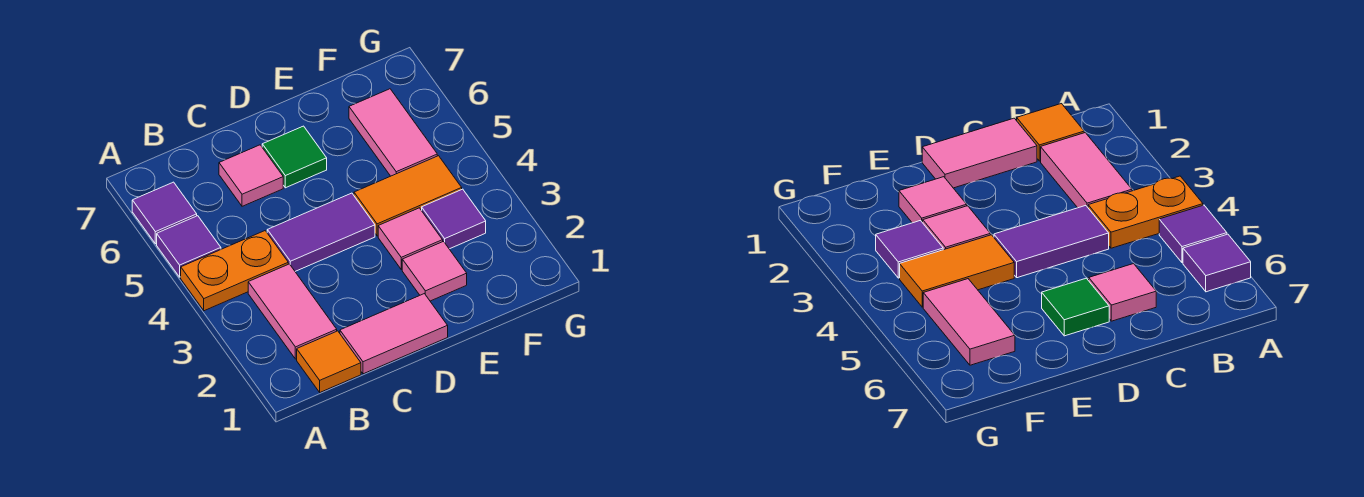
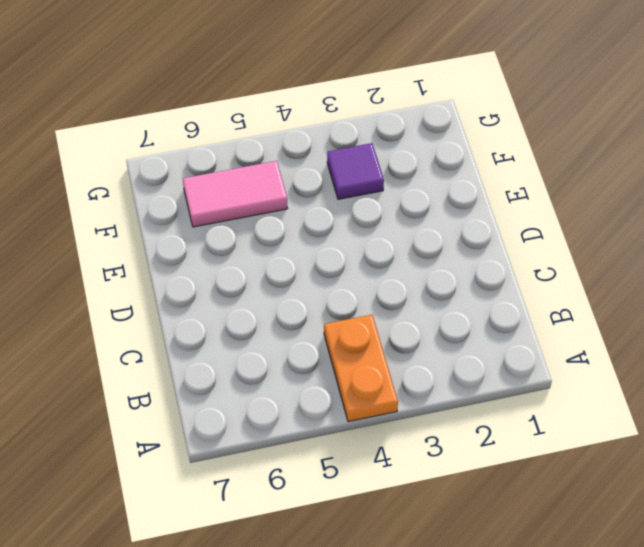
none -> purple 1x1 tile [157,216,221,277]
none -> purple 1x1 tile [132,182,197,244]
none -> orange 1x1 tile [297,331,361,392]

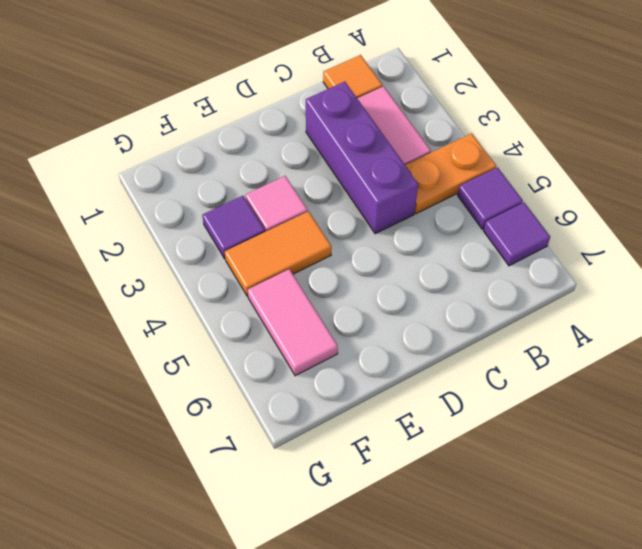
purple 1x3 brick [306,82,418,234] -> purple 1x2 tile [267,193,375,271]
none -> pink 1x2 tile [340,294,448,374]
none -> pink 1x1 tile [219,145,283,206]
none -> green 1x1 tile [262,126,327,188]

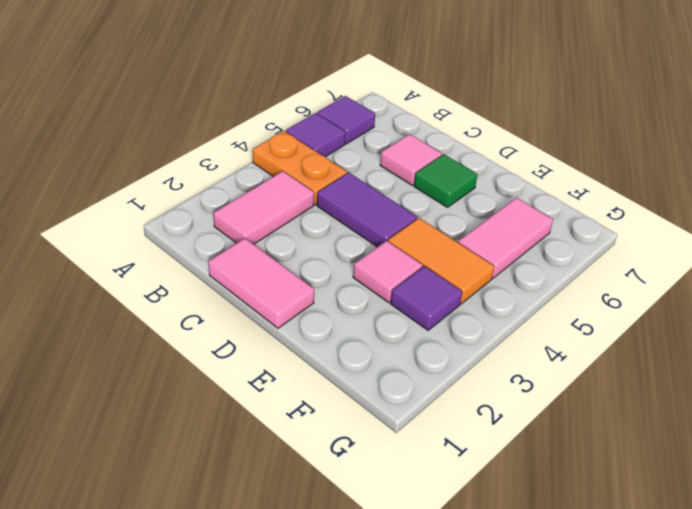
none -> orange 1x1 tile [297,331,361,392]
none -> pink 1x1 tile [402,242,467,301]

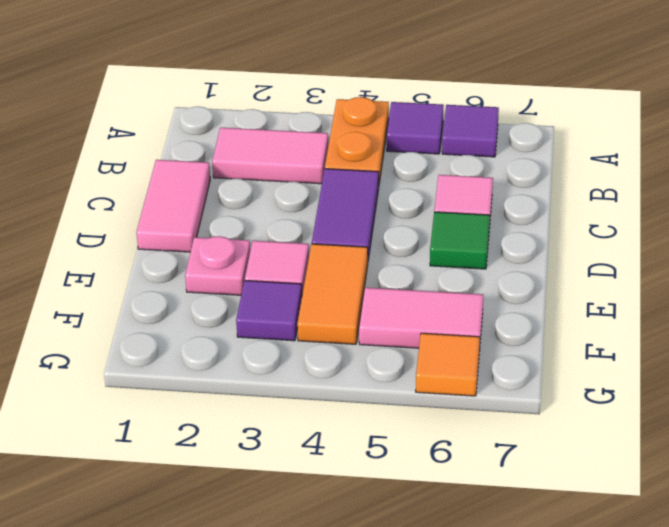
pink 1x1 plate [185,236,250,295] -> pink 1x1 tile [402,242,467,301]
orange 1x1 tile [416,333,480,396] -> orange 1x1 tile moved to [297,331,361,392]

